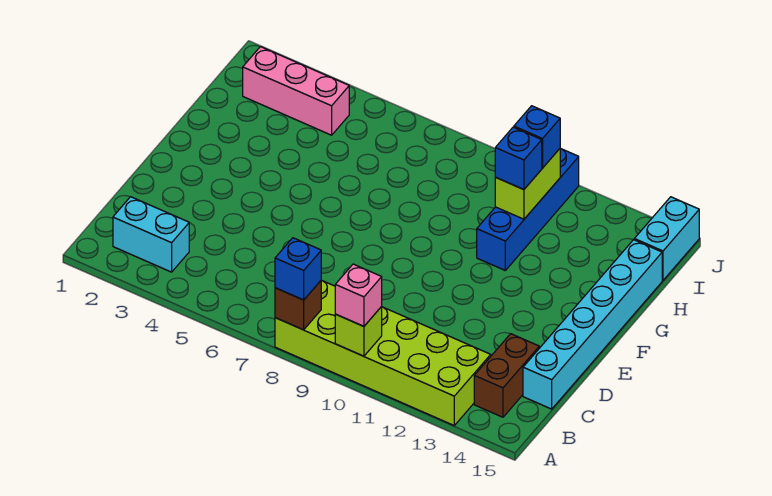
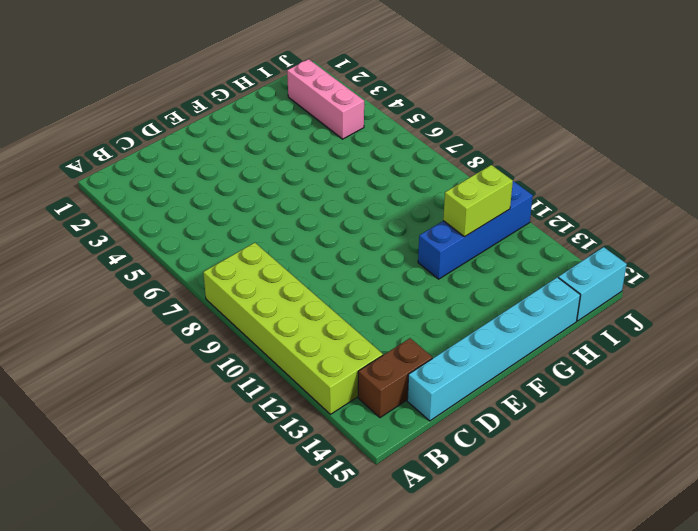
none -> cyan 1x2 brick [113,197,189,272]
none -> brown 1x1 brick [275,281,321,330]
none -> lime 1x1 brick [335,307,382,356]

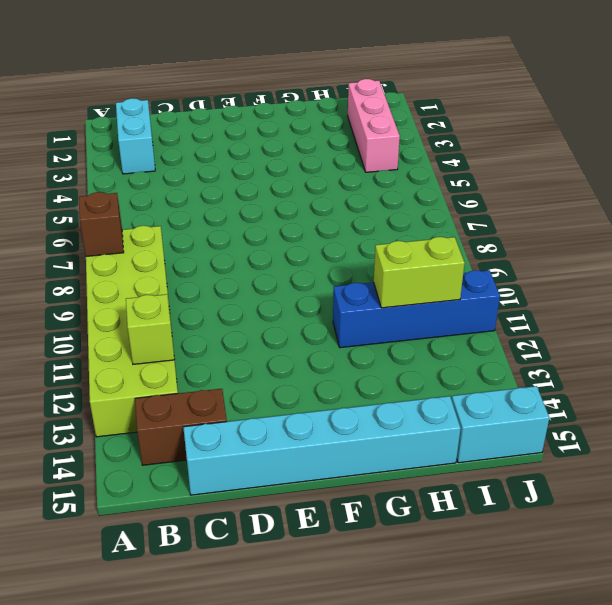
lime 1x1 brick [126,294,174,364] -> lime 1x1 brick moved to [335,307,382,356]
none -> blue 1x1 brick [275,238,321,300]
none -> pink 1x1 brick [335,264,382,326]
none -> blue 1x1 brick [495,127,542,190]

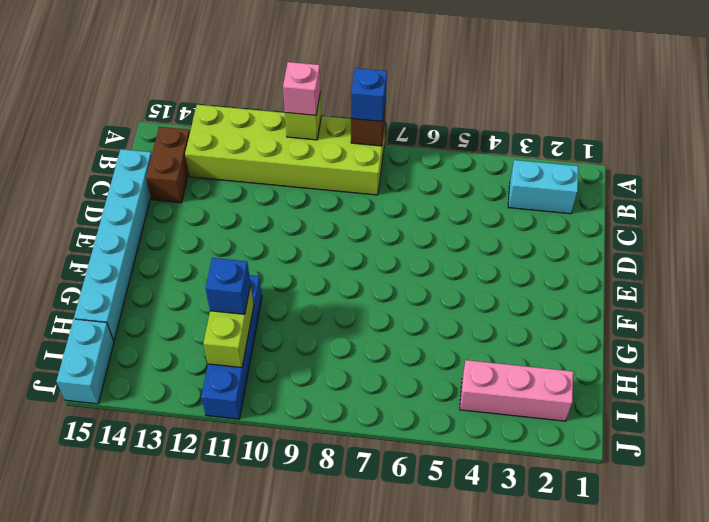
none -> blue 1x1 brick [514,106,560,168]

